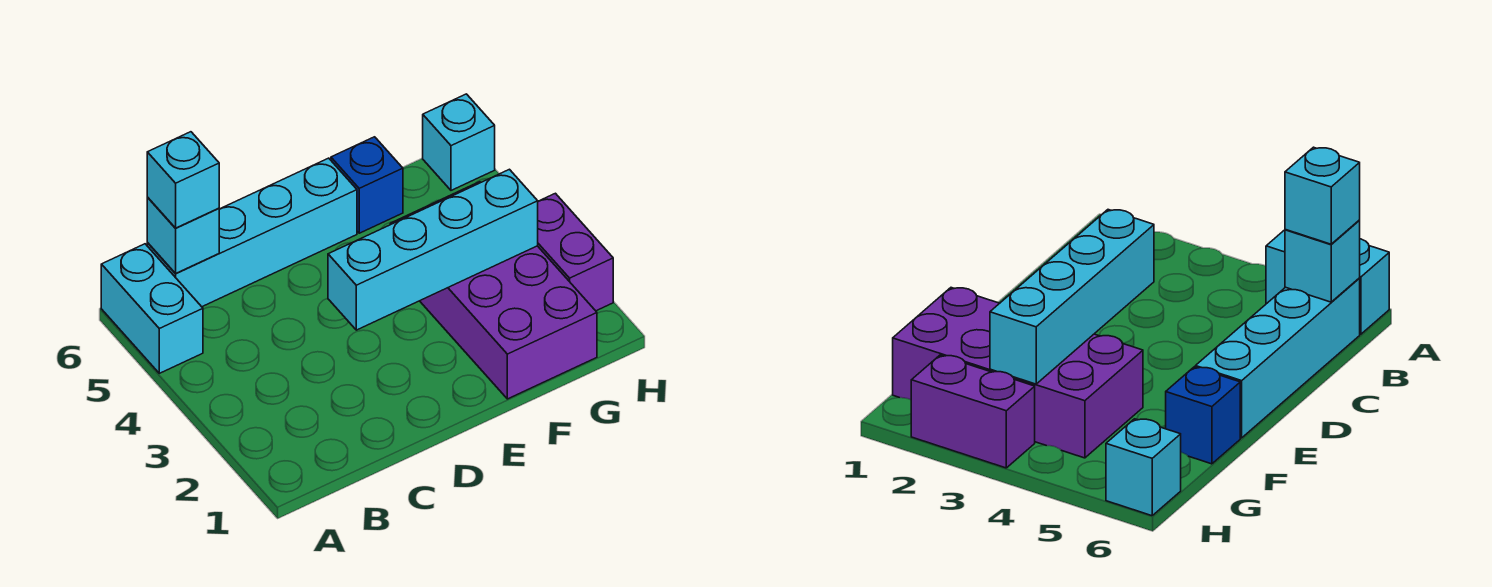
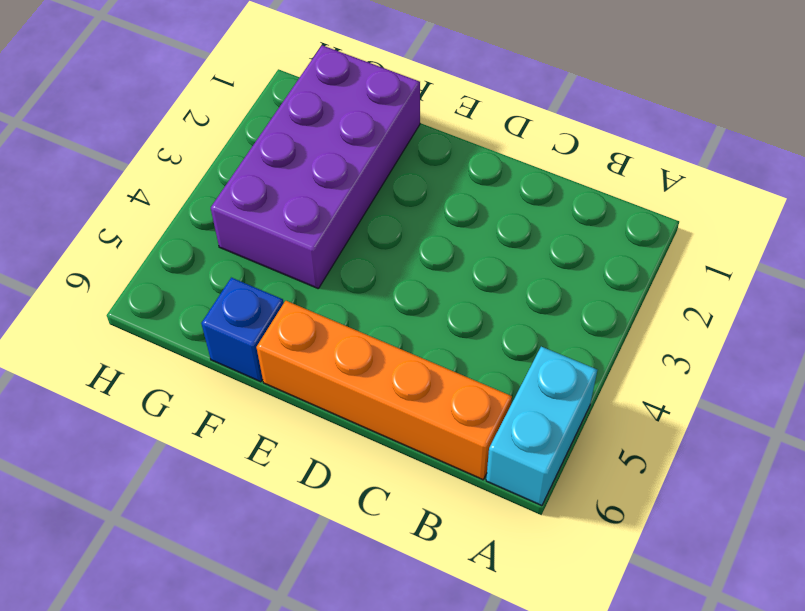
orange 1x4 brick [256,301,512,480] -> cyan 1x4 brick [147,158,357,307]
none -> purple 1x2 brick [538,193,613,311]
none -> cyan 1x1 brick [423,94,495,190]

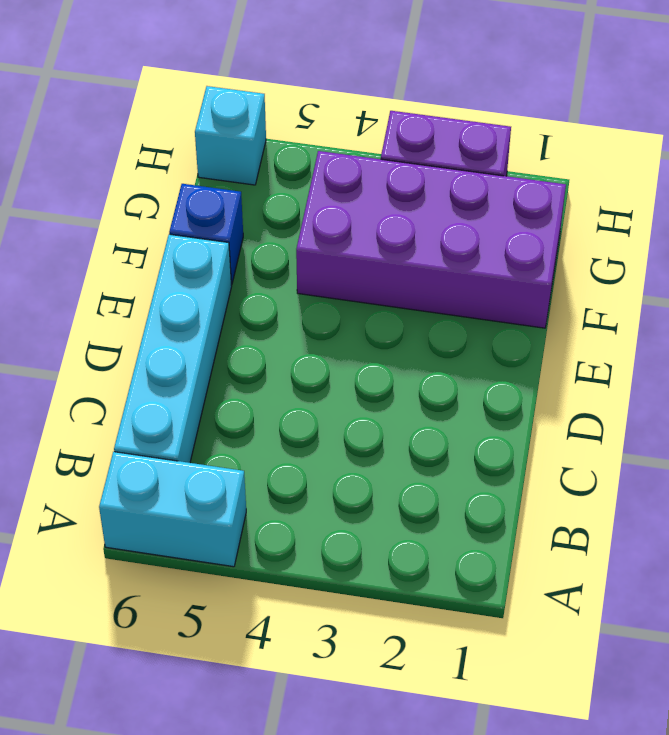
none -> cyan 1x1 brick [147,198,219,274]
none -> cyan 1x4 brick [328,169,538,330]

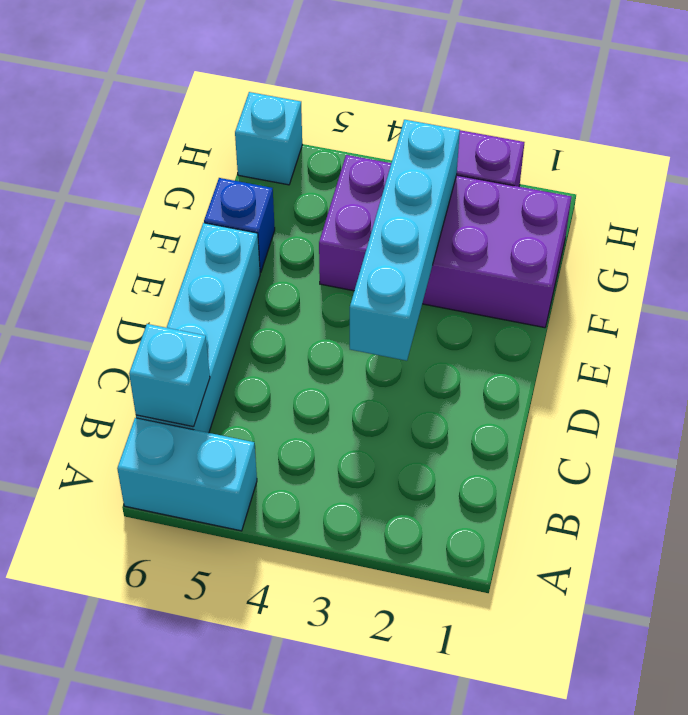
none -> cyan 1x1 brick [147,132,219,228]

